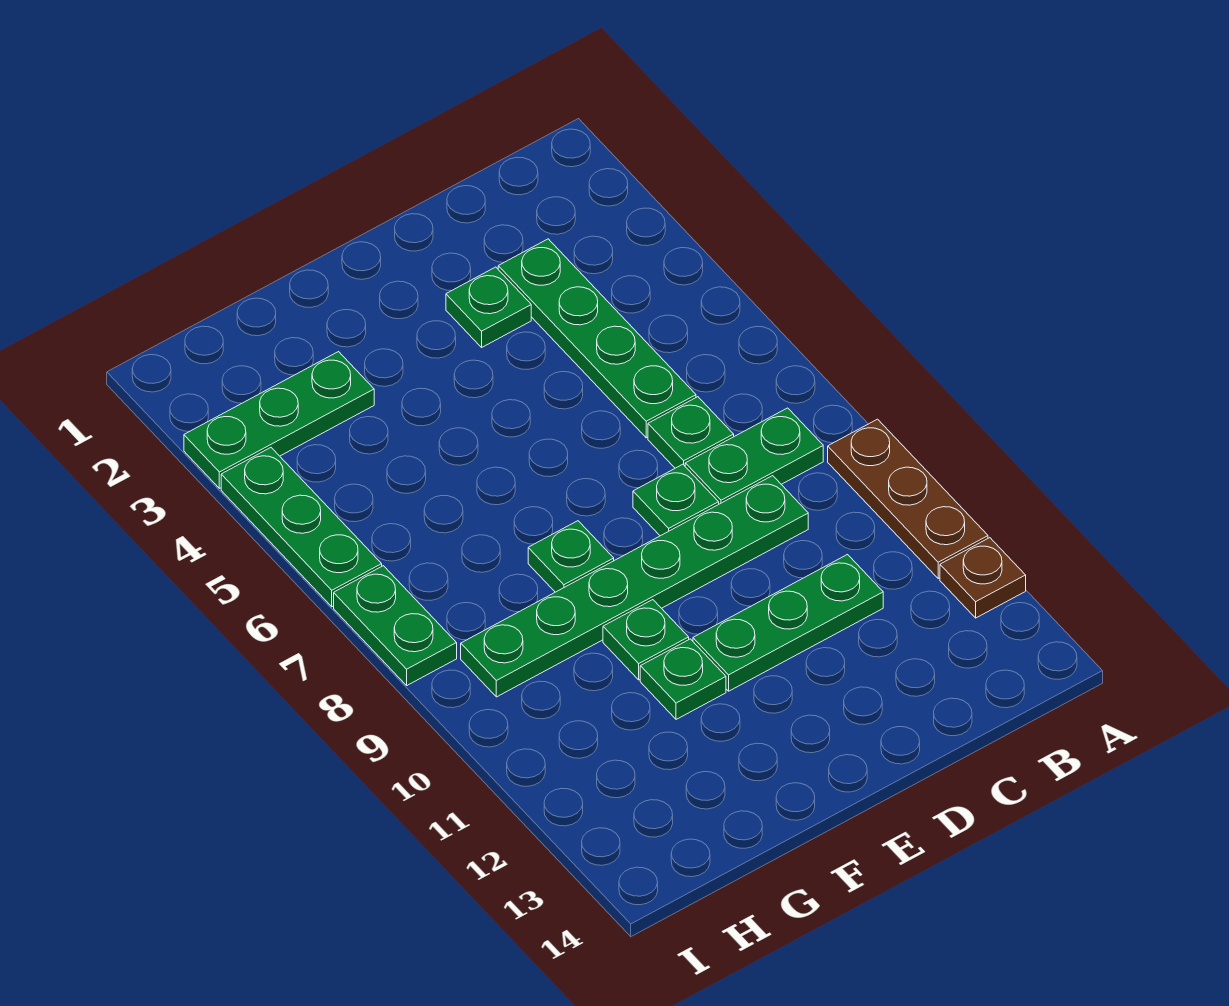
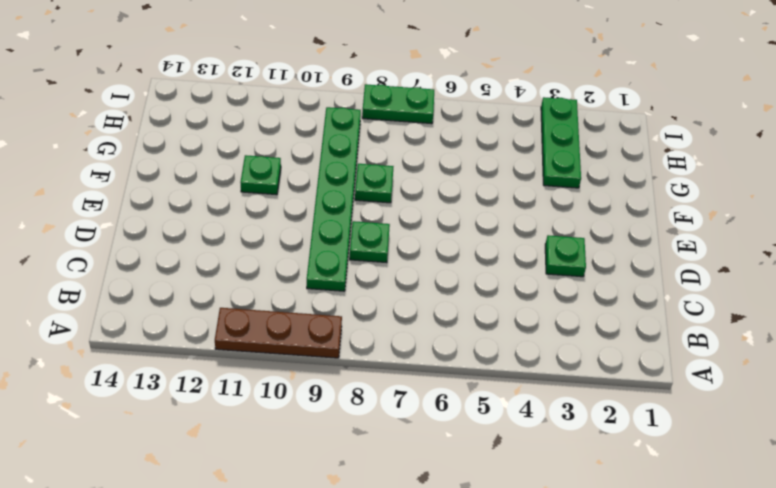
none -> brown 1x1 plate [940,538,1026,618]
none -> green 1x2 plate [685,408,823,504]
none -> green 1x4 plate [498,239,696,438]

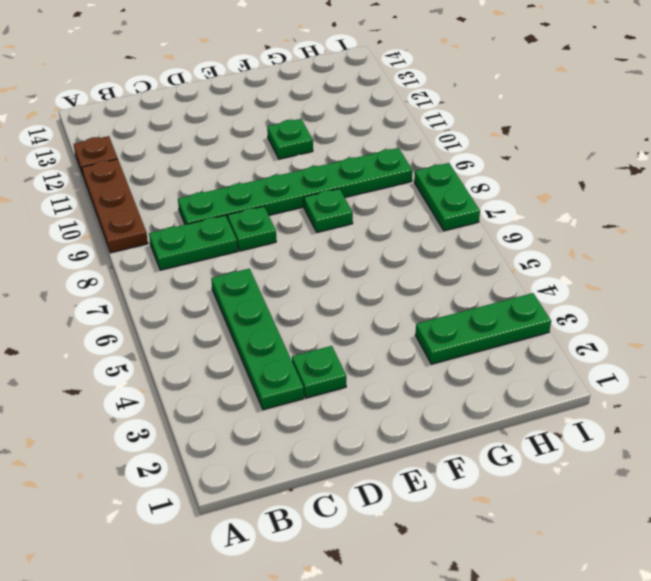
none -> green 1x1 plate [648,397,734,468]
none -> green 1x3 plate [693,555,883,691]
none -> green 1x1 plate [603,600,689,680]

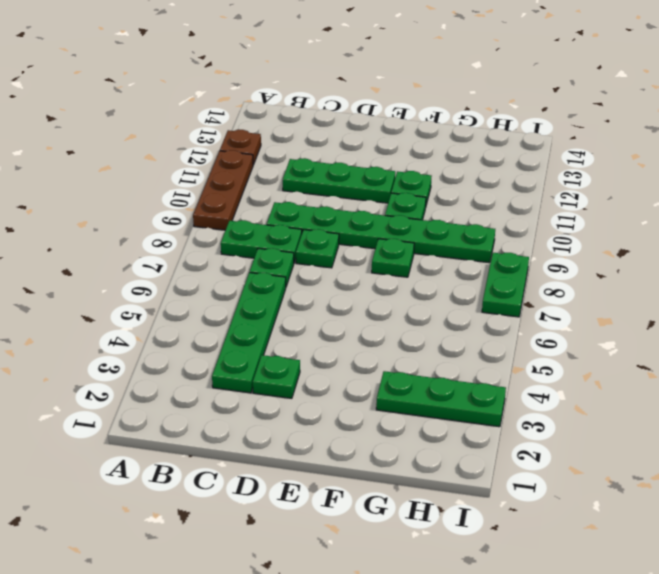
none -> green 1x3 plate [221,448,382,607]

